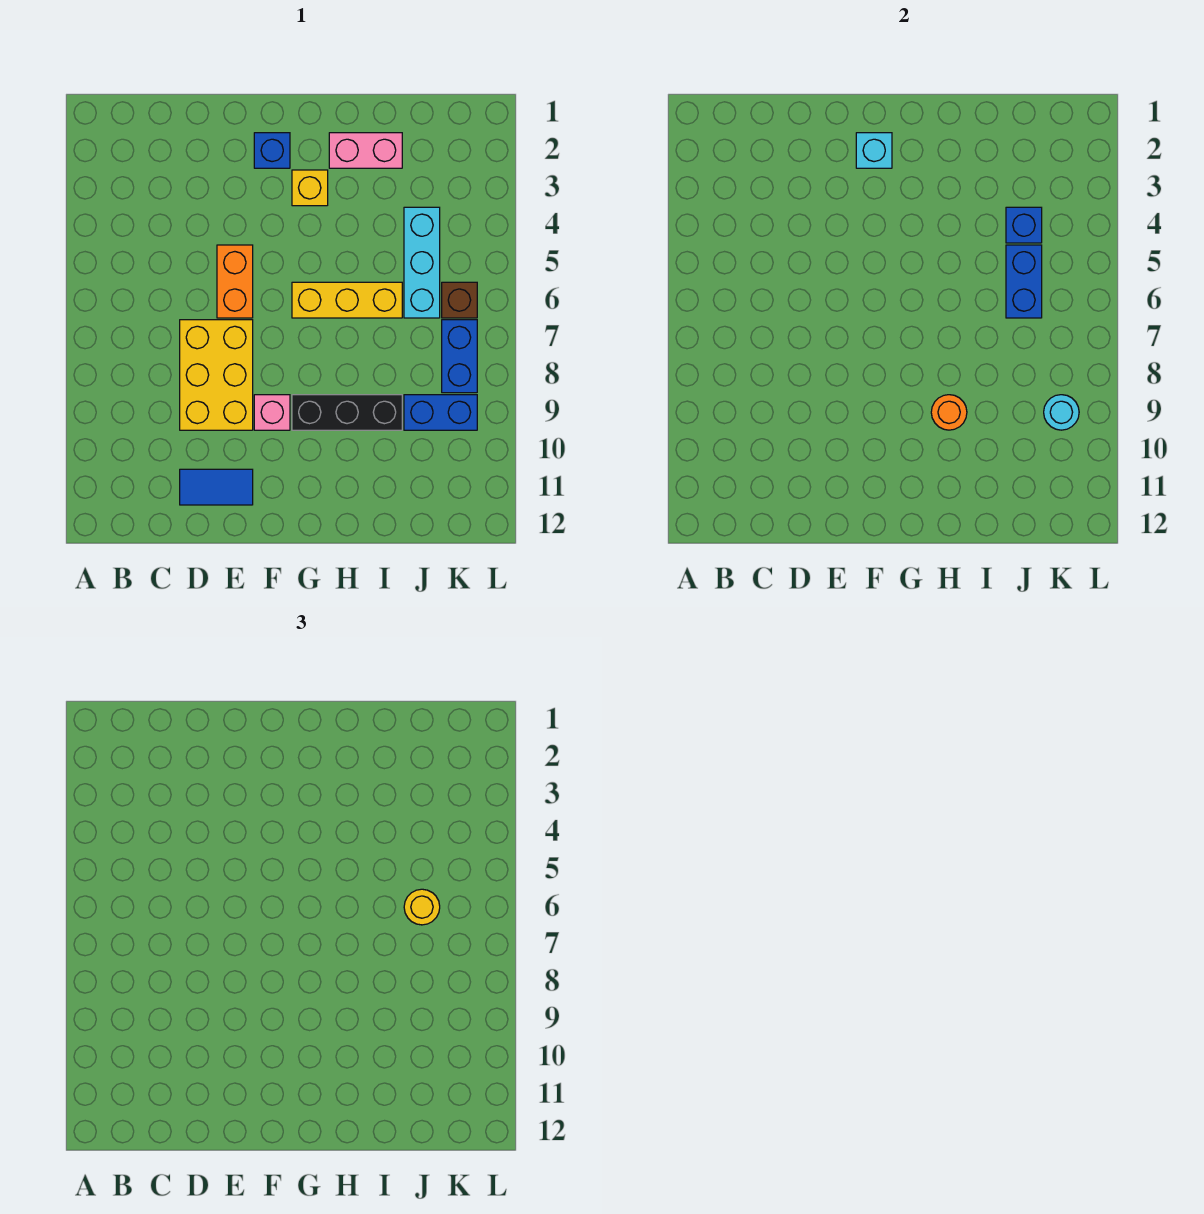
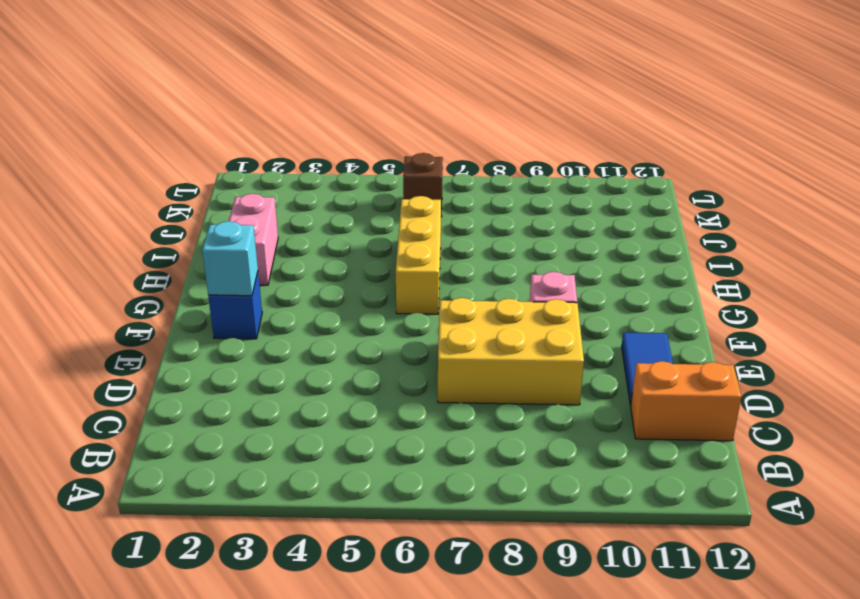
orange 1x2 brick [631,361,741,441] -> orange 1x2 brick moved to [217,245,253,318]
none -> yellow 1x1 brick [292,170,328,206]
none -> black 1x3 brick [292,395,402,430]
none -> cyan 1x3 brick [404,207,440,318]

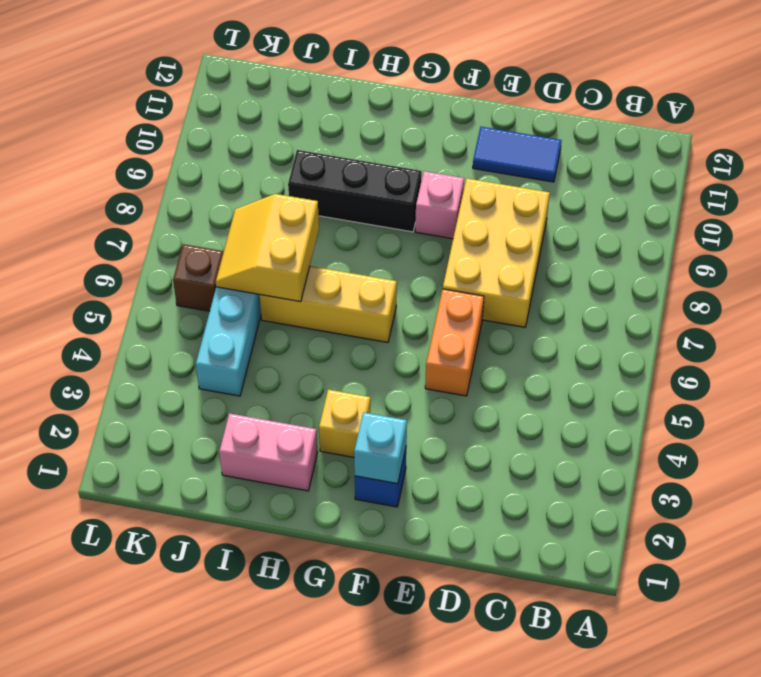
yellow 2x2 slope [216,194,319,302] -> blue 1x2 brick [1006,245,1042,318]
none -> blue 1x2 brick [404,395,477,430]
none -> blue 1x2 brick [442,320,477,393]
none -> orange 1x1 round brick [931,395,967,430]

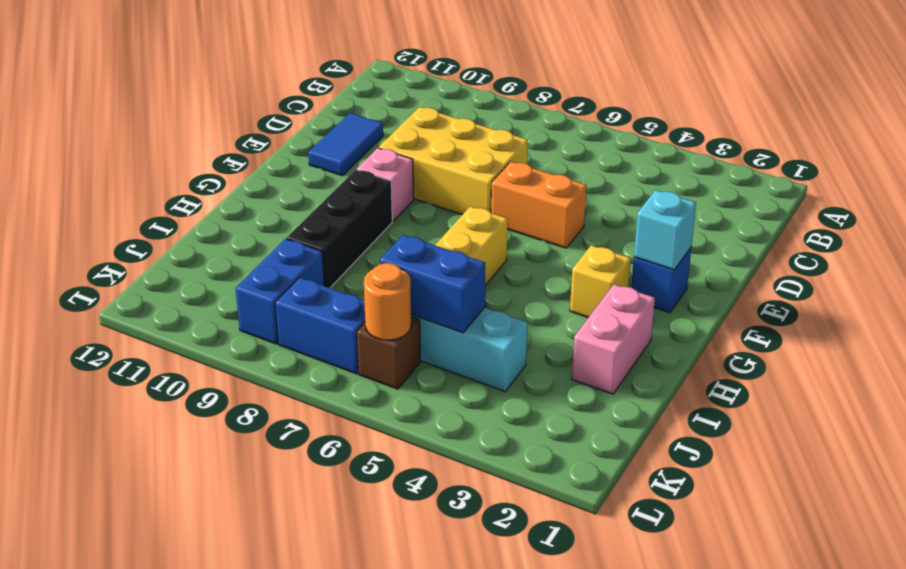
orange 1x1 round brick [364,263,411,340] -> orange 1x1 round brick moved to [931,395,967,430]
none -> blue 1x1 brick [1006,207,1042,243]
none -> cyan 1x1 round brick [1044,395,1079,430]
none -> yellow 1x1 round brick [404,889,440,925]

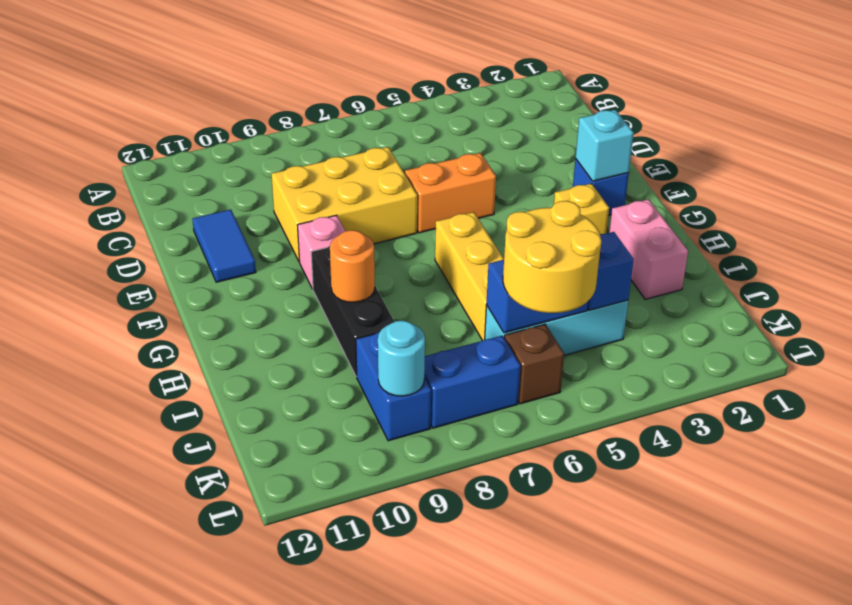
yellow 2x2 round brick [503,201,602,313] -> yellow 1x1 round brick [404,889,440,925]

